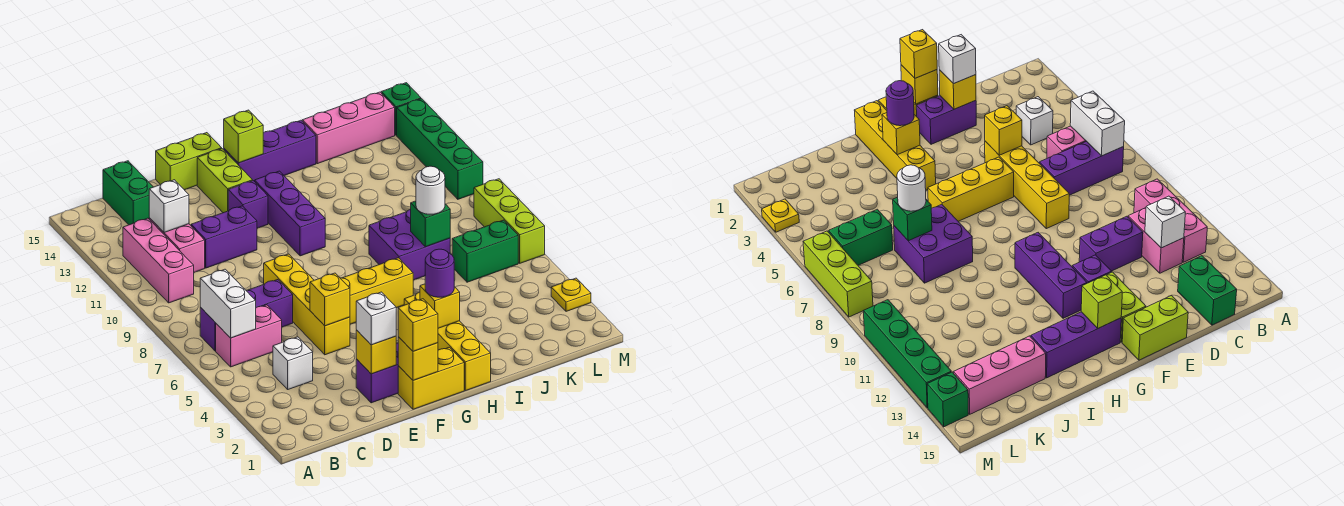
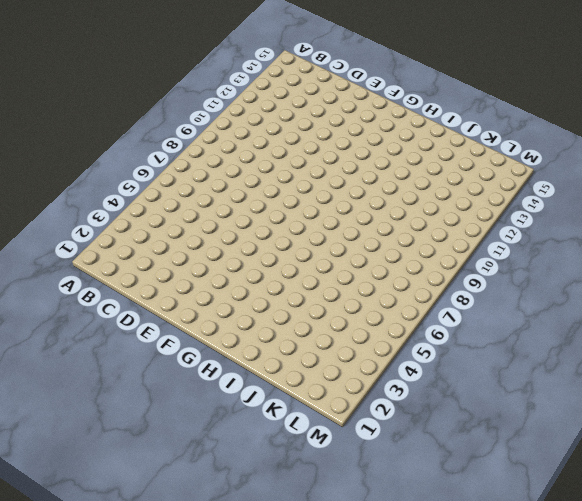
none -> pink 1x2 brick [216,305,282,367]
none -> purple 1x3 brick [200,280,293,351]
none -> pink 1x3 brick [123,218,194,303]
none -> white 1x1 brick [273,337,313,389]

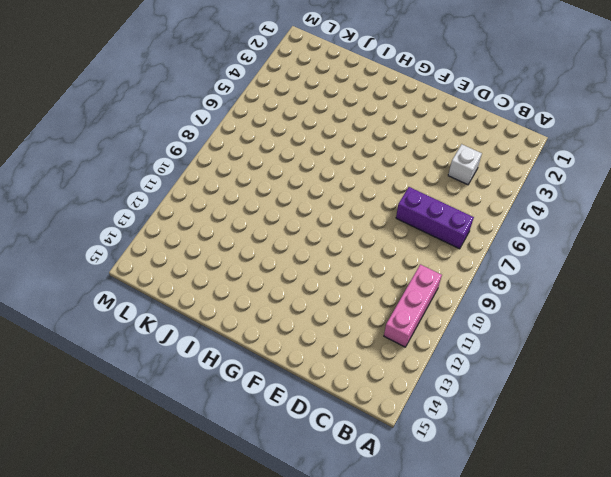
none -> pink 1x2 brick [216,305,282,367]
none -> pink 1x2 brick [149,218,205,272]
none -> green 1x2 brick [103,161,153,225]
none -> purple 1x2 brick [191,206,257,268]

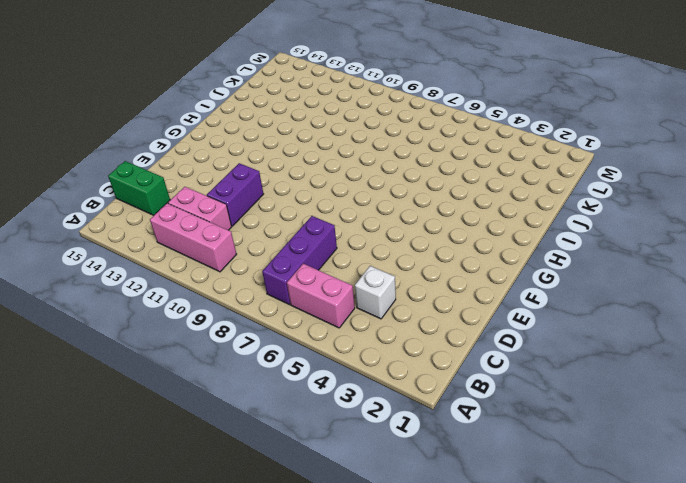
pink 1x2 brick [287,264,355,328] -> pink 1x2 brick turned to [216,305,282,367]
none -> purple 1x2 brick [356,343,398,403]
none -> yellow 1x4 brick [264,254,350,355]
none -> lime 1x2 brick [156,133,222,190]
none -> yellow 1x2 brick [398,347,464,409]

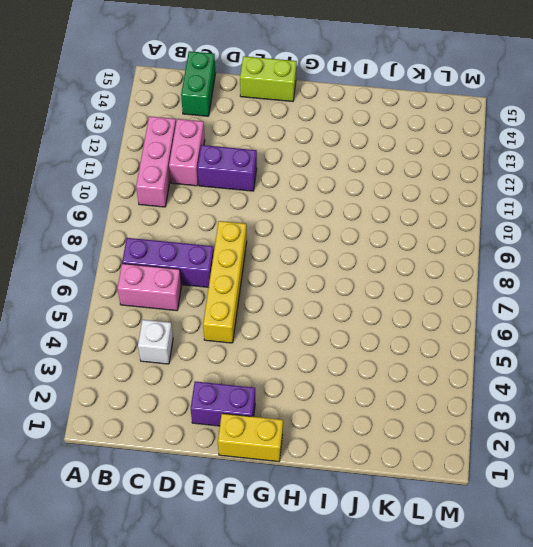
none -> yellow 1x3 brick [340,258,413,324]
none -> purple 1x1 brick [228,181,268,228]
none -> lime 1x2 brick [197,149,253,213]
none -> purple 1x3 brick [255,171,325,256]

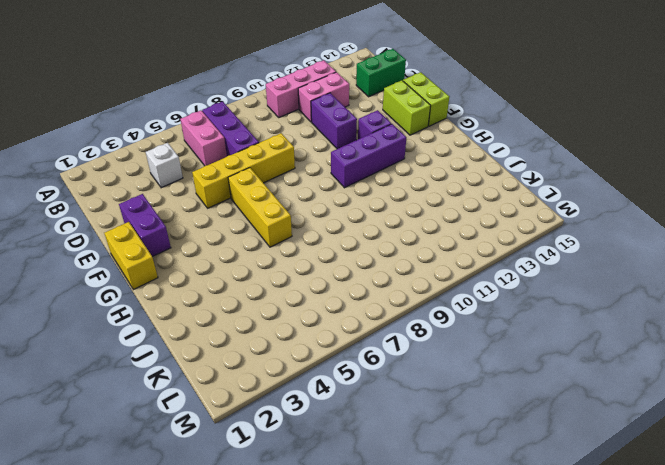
lime 1x2 brick [383,81,431,135] -> lime 1x2 brick turned to [197,149,253,213]
none -> purple 1x3 brick [224,120,316,182]
none -> yellow 1x4 brick [404,292,491,391]
none -> purple 2x2 brick [369,209,450,280]
none -> pink 1x3 brick [302,92,395,164]

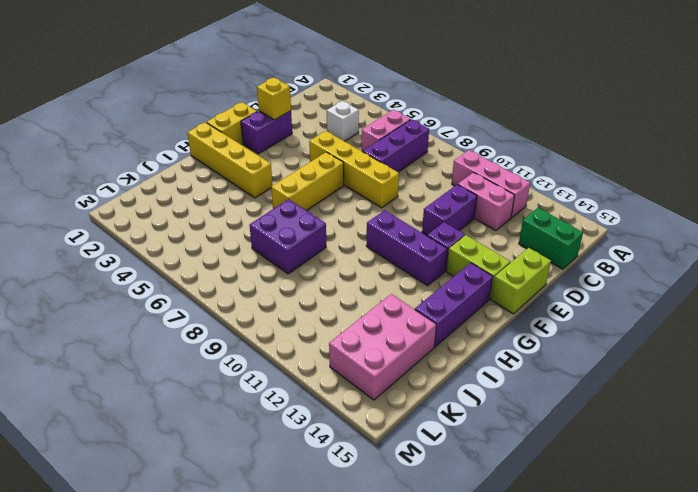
pink 2x3 brick [329,294,436,400] -> pink 1x3 brick [302,92,395,164]
none -> green 1x2 brick [452,220,518,282]
none -> yellow 1x1 plate [551,278,591,311]
none -> lime 1x3 brick [474,179,545,263]
none -> green 1x4 brick [397,99,483,199]

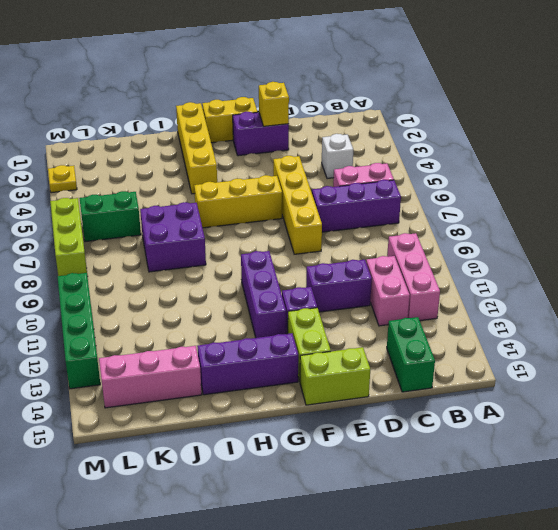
none -> green 1x1 brick [381,83,421,135]
none -> white 1x2 brick [200,269,256,338]
none -> white 1x1 brick [149,180,189,232]
none -> yellow 1x1 brick [310,273,350,326]

